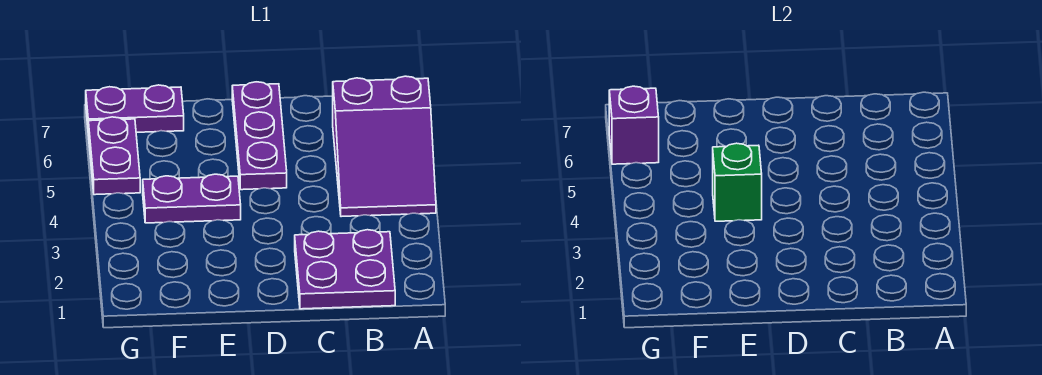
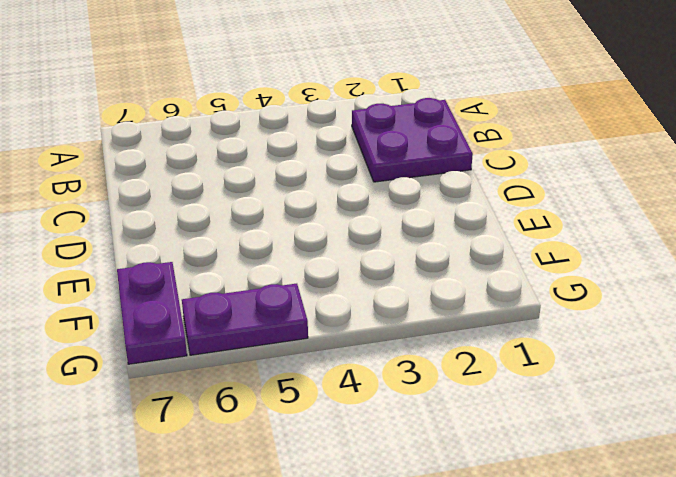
none -> purple 2x3 slope [333,76,436,217]
none -> purple 1x3 plate [232,82,287,190]

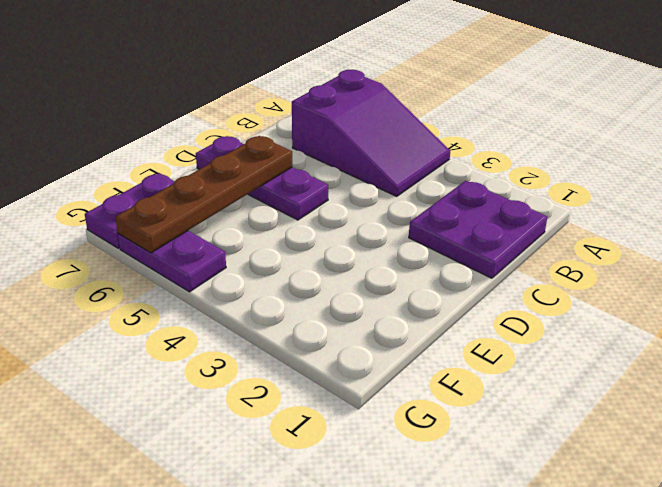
brown 1x4 plate [115,136,292,253] -> purple 1x1 brick [609,86,659,164]
none -> purple 1x2 plate [143,174,241,223]
none -> green 1x1 brick [713,143,762,221]

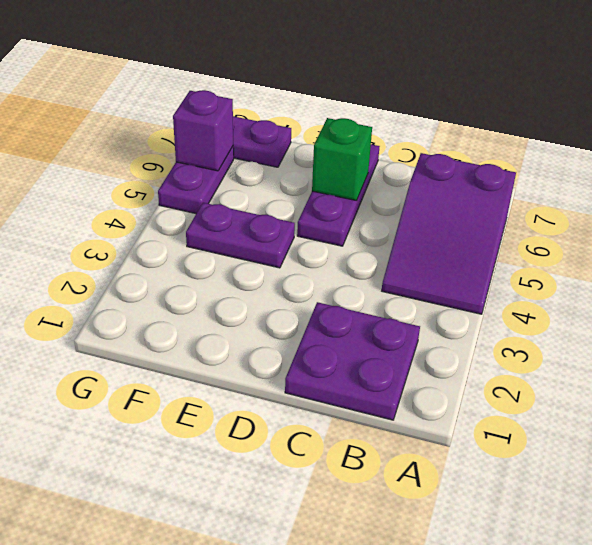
green 1x1 brick [312,118,372,201] -> green 1x1 brick moved to [713,143,762,221]

